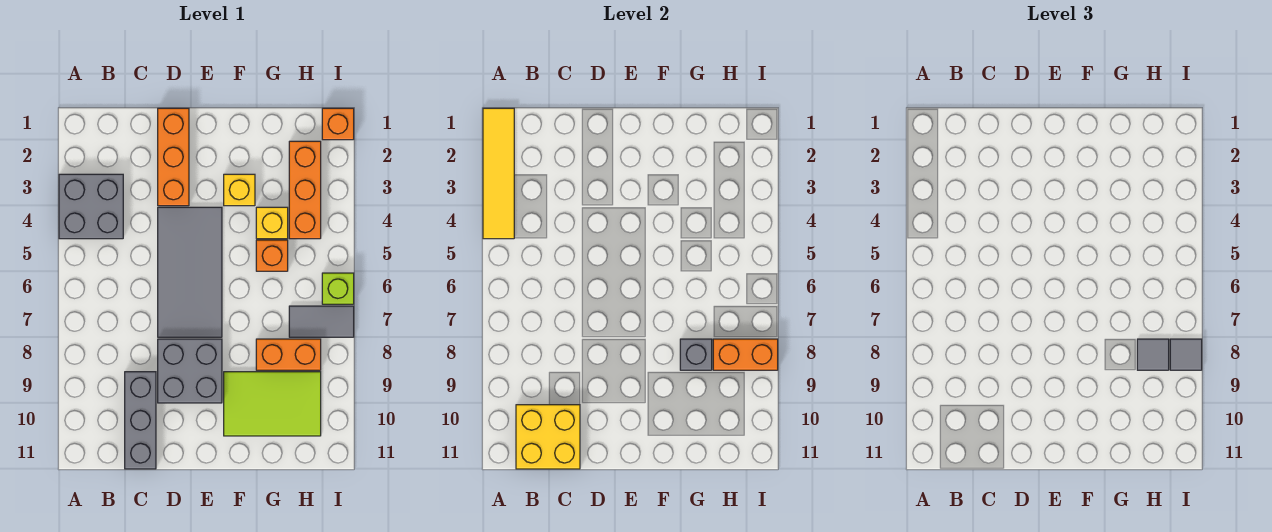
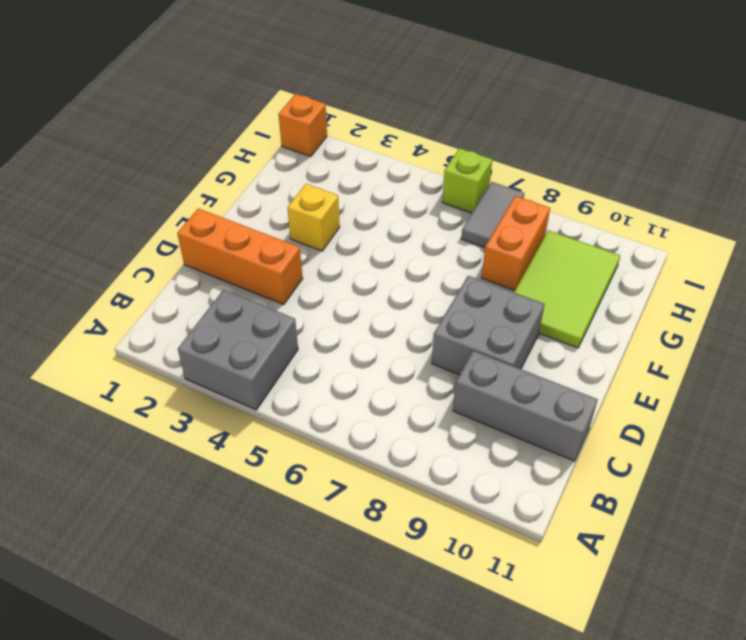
none -> grey 2x4 tile [158,207,222,337]
none -> yellow 1x1 brick [256,207,288,239]
none -> orange 1x1 brick [256,240,288,271]

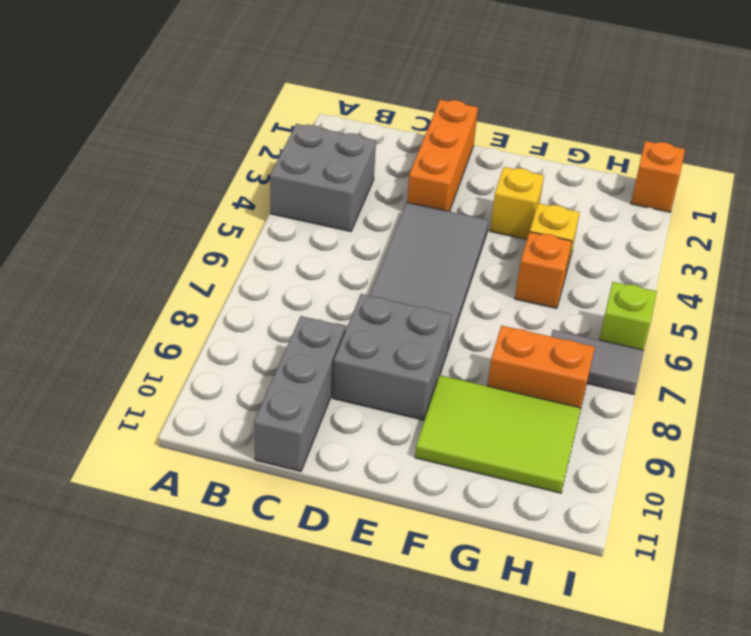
none -> orange 1x3 brick [289,141,321,239]
none -> yellow 1x4 tile [483,108,514,239]
none -> yellow 2x2 brick [516,405,580,469]

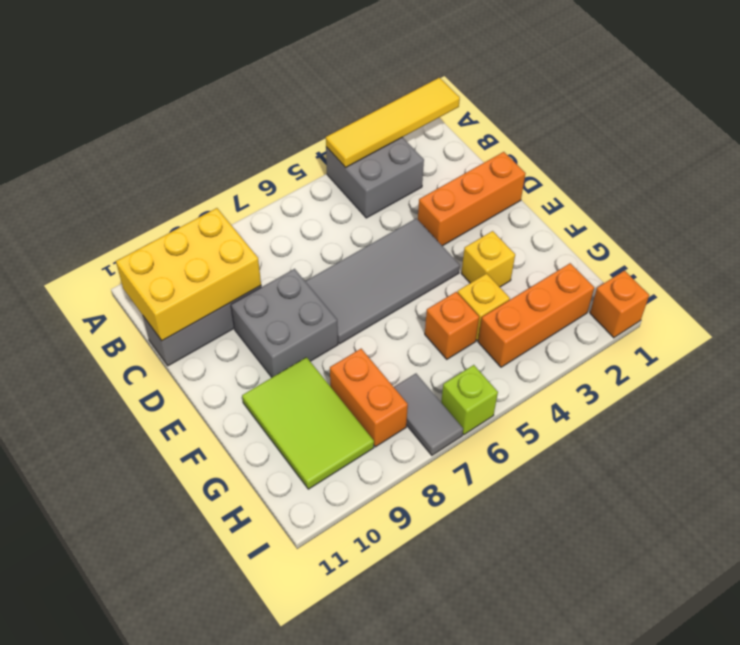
yellow 2x3 brick [116,208,261,341] -> yellow 2x2 brick [516,405,580,469]
none -> grey 1x1 brick [680,339,712,370]
none -> orange 1x2 brick [713,339,778,370]
none -> grey 1x1 tile [1137,339,1169,370]

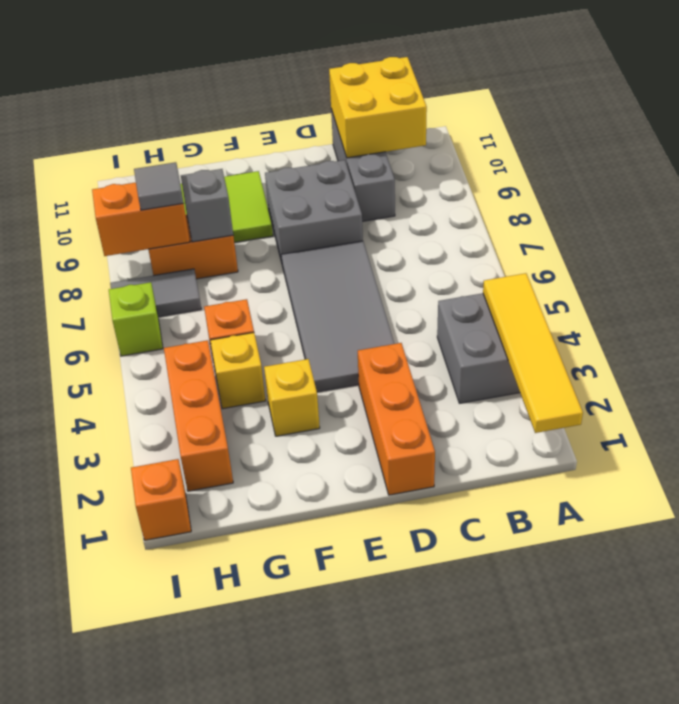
none -> grey 1x1 tile [1170,339,1202,370]

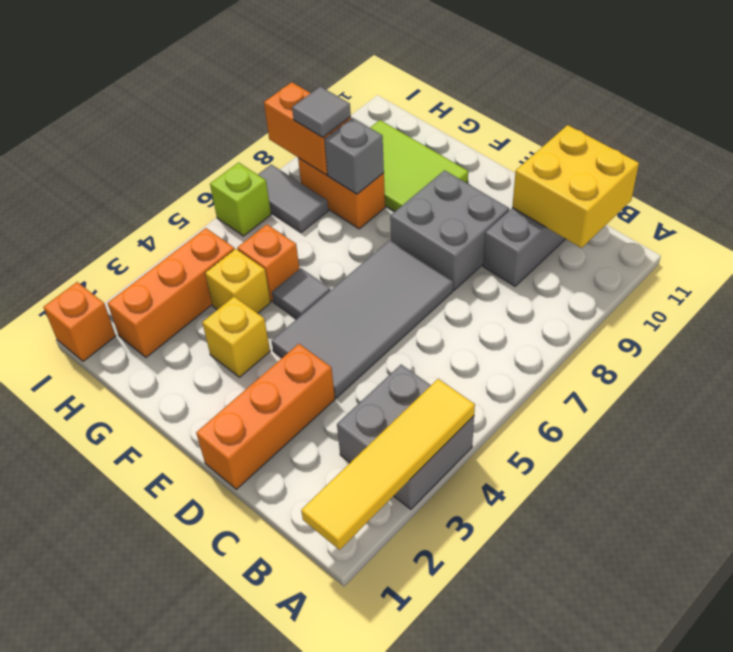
grey 1x1 tile [272,268,330,319] -> grey 1x1 tile moved to [1170,339,1202,370]

